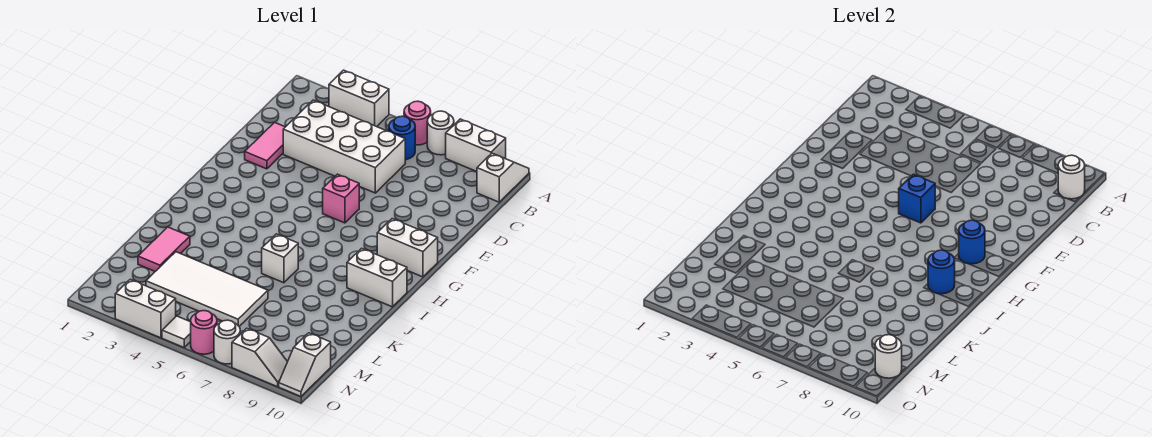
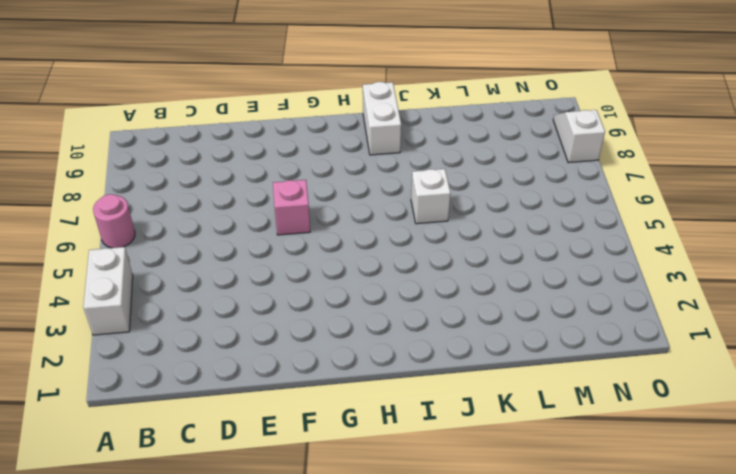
none -> white 1x1 round brick [427,111,454,155]
none -> white 1x2 brick [446,119,506,172]
none -> white 1x2 slope [477,153,529,202]

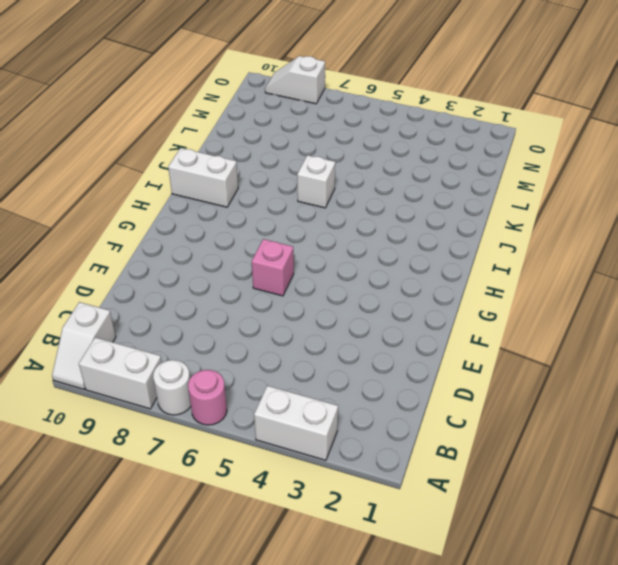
none -> blue 1x1 round brick [389,116,415,160]
none -> white 2x4 brick [283,100,405,193]
none -> pink 1x2 tile [245,122,285,169]

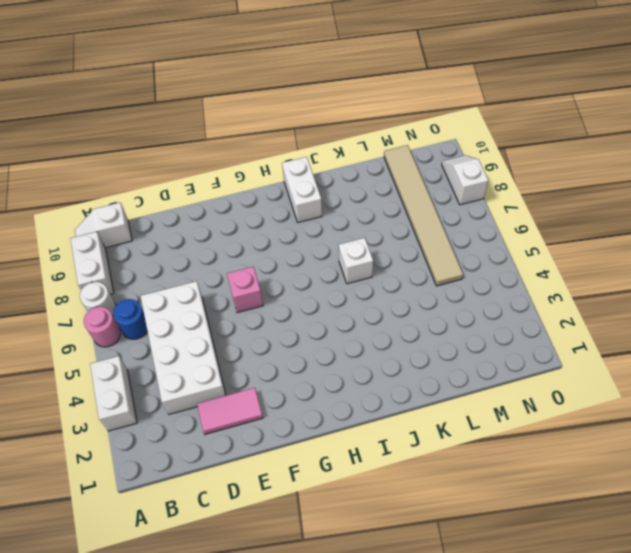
tan 1x6 tile [384,145,463,286] -> white 2x4 tile [146,252,268,326]
none -> white 1x2 brick [377,219,438,277]
none -> pink 1x2 tile [138,227,190,271]
none -> white 1x2 slope [279,333,331,396]

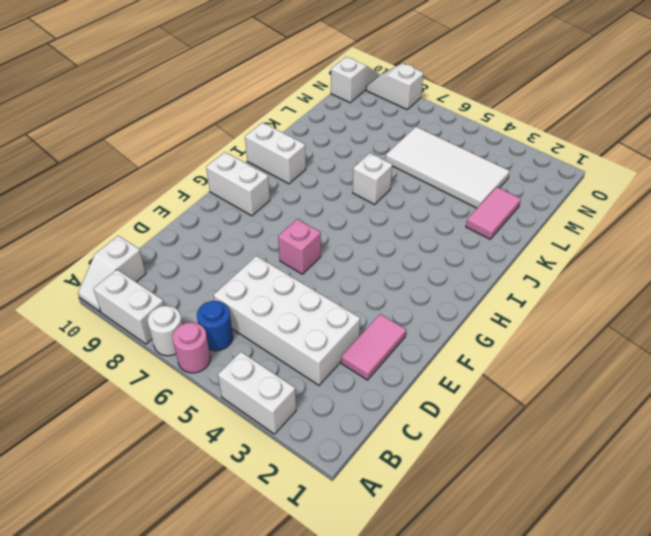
none -> white 1x2 brick [115,280,176,338]
none -> white 1x1 tile [162,316,191,347]
none -> pink 1x1 round brick [191,311,217,354]

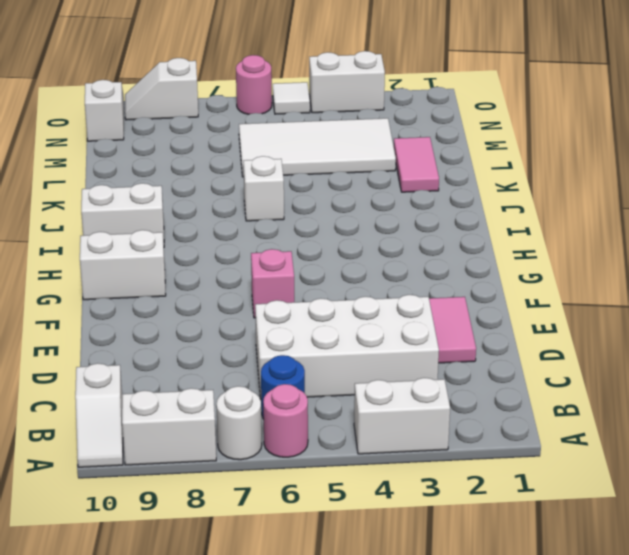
none -> white 1x1 round brick [214,320,240,364]
none -> white 1x1 round brick [1058,155,1085,199]
none -> blue 1x1 brick [899,174,935,223]

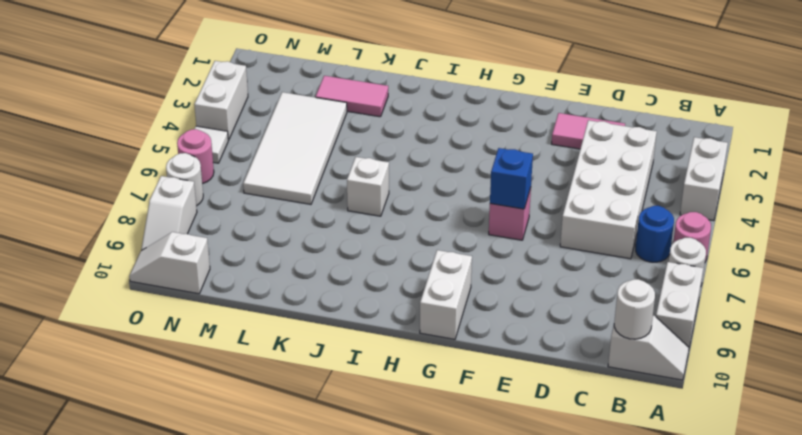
none -> white 1x2 brick [347,248,407,307]
none -> blue 1x1 round brick [959,220,985,264]
none -> blue 1x1 round brick [928,250,955,294]

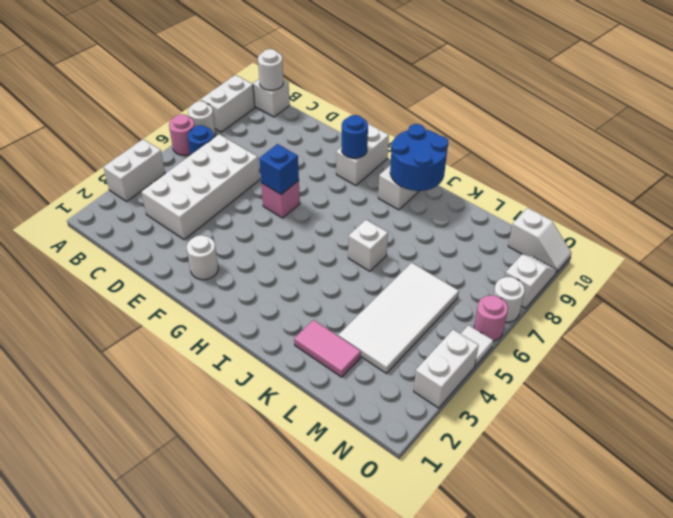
white 1x1 round brick [187,235,218,280] -> white 1x1 round brick moved to [875,335,902,378]
blue 2x2 round brick [390,124,448,191] -> blue 1x1 round brick [928,250,955,294]
none -> pink 1x2 tile [245,122,285,169]

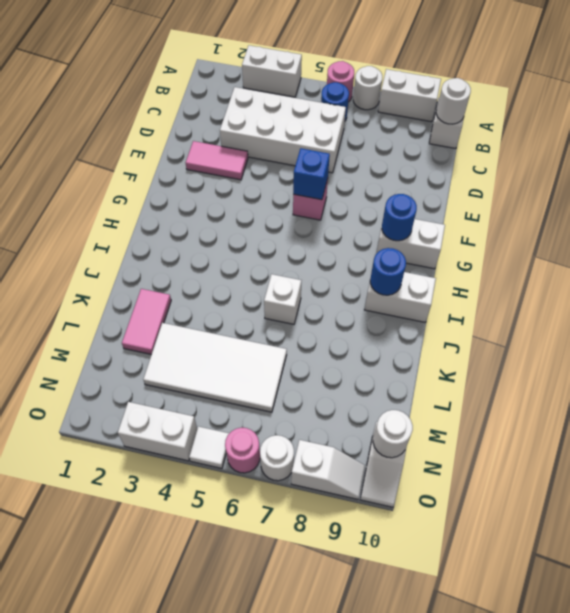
pink 1x2 tile [186,141,248,180] -> pink 1x2 tile turned to [245,122,285,169]

